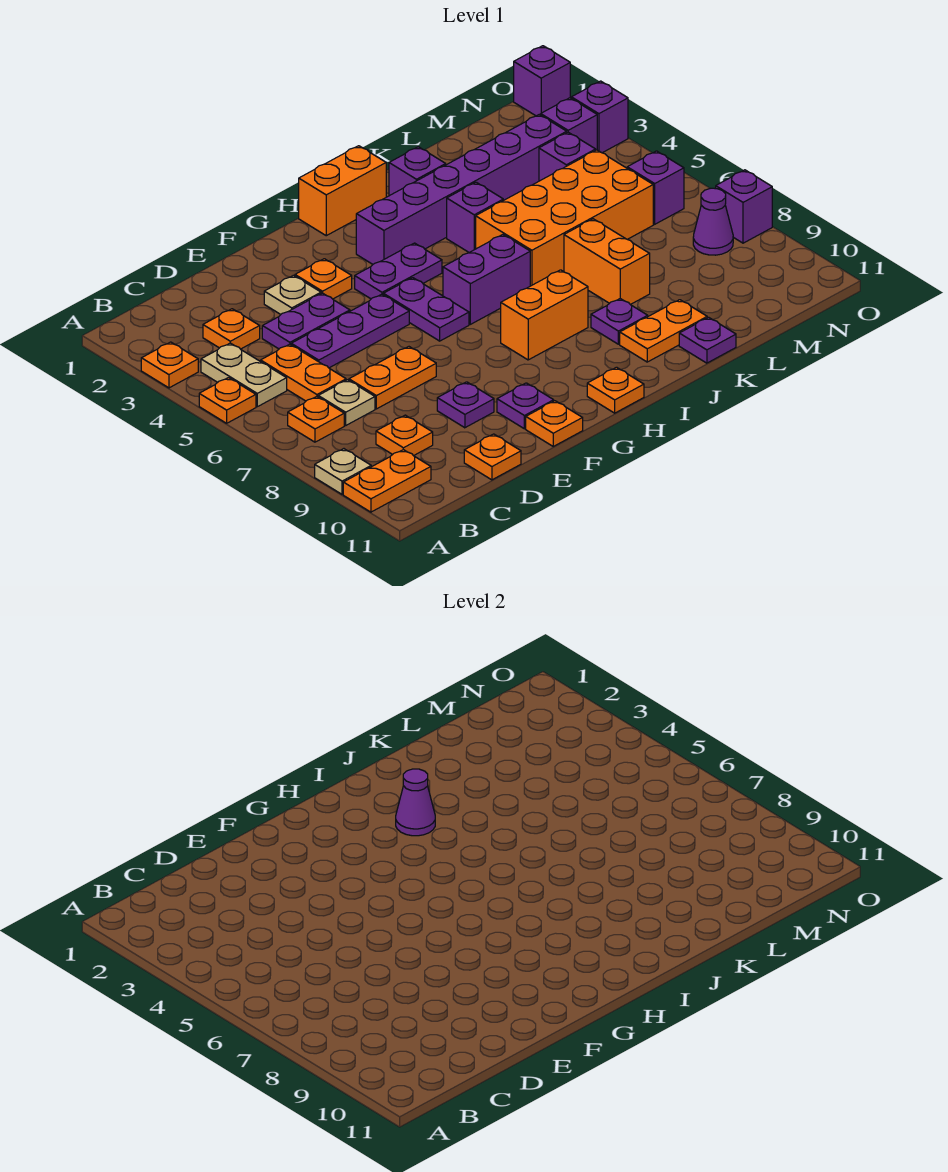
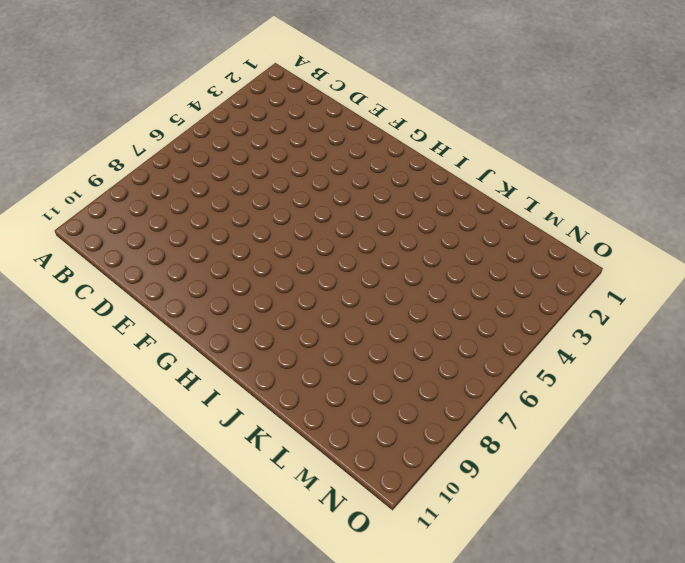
none -> orange 1x1 plate [141,342,198,388]
none -> orange 1x1 plate [199,378,256,423]
none -> tan 1x1 plate [315,449,371,494]
none -> orange 1x2 plate [343,450,431,512]

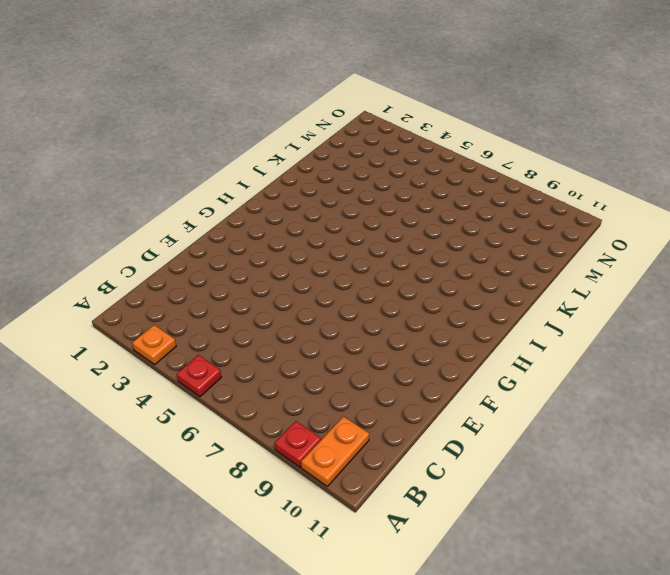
red 1x1 plate [177,355,221,397] -> orange 1x1 plate [199,378,256,423]
red 1x1 plate [275,421,321,467] -> tan 1x1 plate [315,449,371,494]
none -> tan 1x2 plate [201,343,287,407]
none -> orange 1x1 plate [288,396,344,442]
none -> orange 1x1 plate [203,309,260,349]
none -> orange 1x2 plate [261,344,346,401]

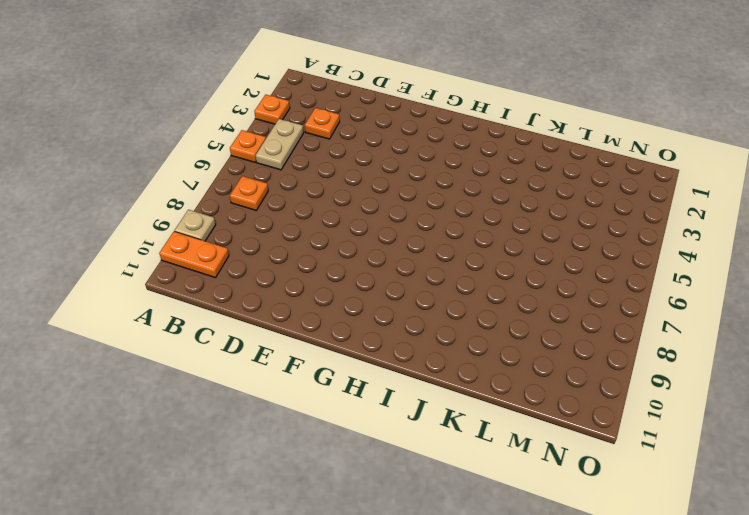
none -> orange 1x2 plate [261,344,346,401]
none -> tan 1x1 plate [318,380,375,425]
none -> orange 1x1 plate [376,415,433,456]
none -> purple 1x2 plate [262,293,350,349]

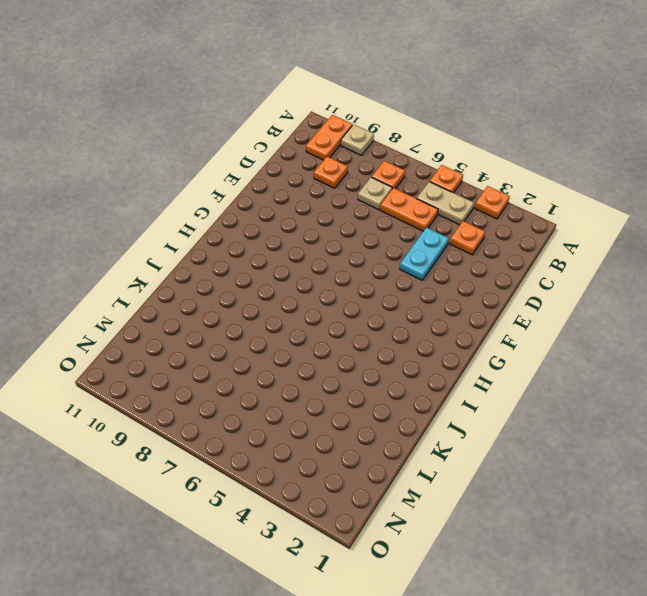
cyan 1x2 plate [400,227,449,280] -> purple 1x2 plate [262,293,350,349]
none -> purple 1x3 plate [291,294,409,368]
none -> orange 1x2 plate [349,347,436,409]
none -> orange 1x1 plate [464,434,521,480]
none -> tan 1x1 plate [264,275,321,314]

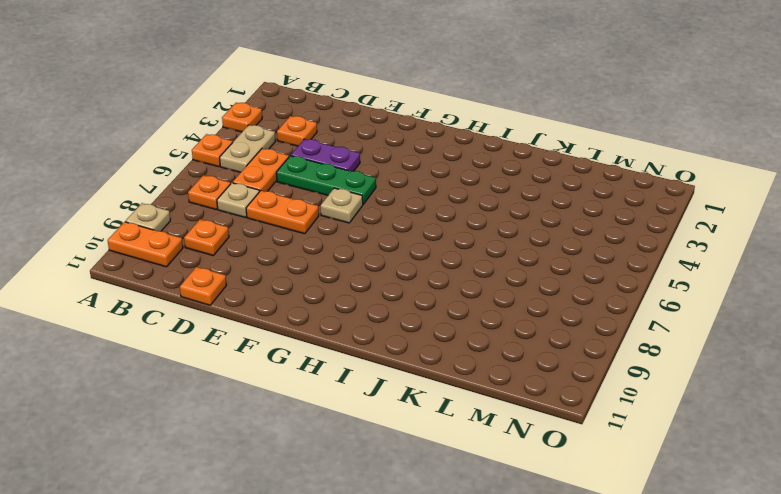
green 1x3 plate [276,156,376,204] -> purple 1x3 plate [291,294,409,368]
tan 1x1 plate [321,188,363,223] -> tan 1x1 plate moved to [264,275,321,314]
none -> purple 1x1 plate [437,382,494,428]
none -> orange 1x1 plate [295,259,352,299]
none -> purple 1x1 plate [497,383,554,429]
none -> orange 1x1 plate [526,401,583,446]

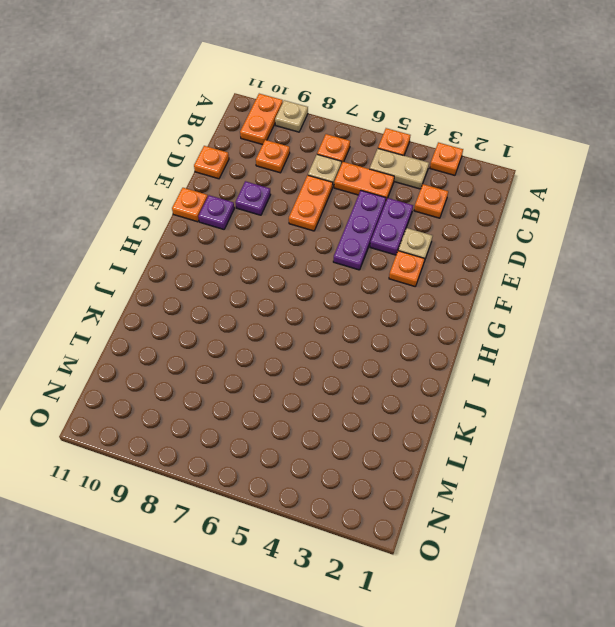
none -> purple 1x2 plate [355,243,442,299]
none -> purple 1x2 plate [383,278,469,341]
none -> orange 1x2 brick [299,146,386,236]
none -> purple 1x6 brick [356,115,567,264]

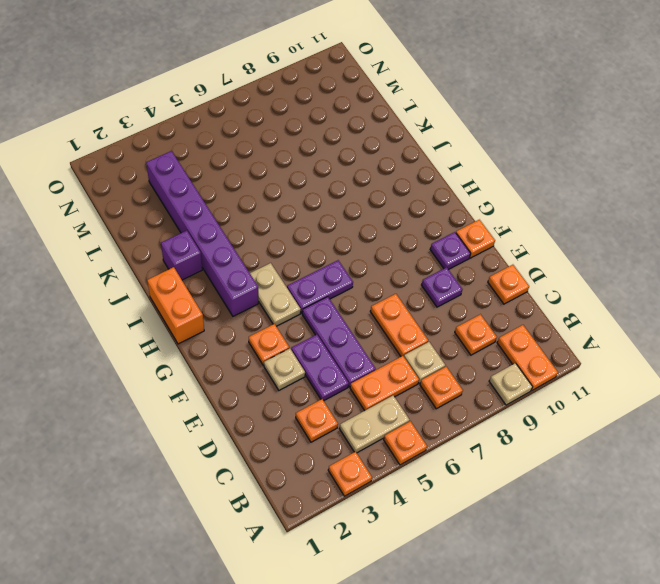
tan 1x2 plate [250,263,301,326] -> purple 1x2 plate [355,243,442,299]
none -> purple 1x2 brick [443,235,530,324]
none -> orange 1x2 brick [501,270,588,360]
none -> orange 1x1 plate [587,367,644,413]
none -> purple 1x1 brick [447,182,503,252]

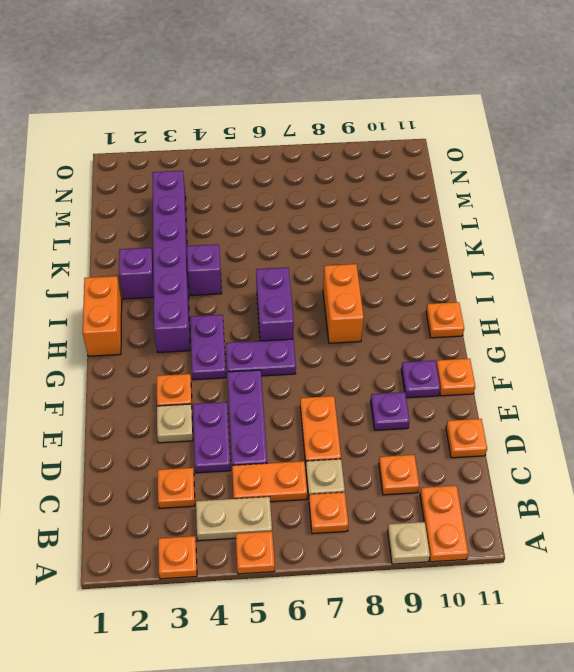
none -> orange 2x4 brick [476,150,653,286]
none -> purple 1x1 plate [591,299,648,344]
none -> orange 1x2 plate [620,300,707,362]
none -> orange 1x2 brick [564,219,650,305]

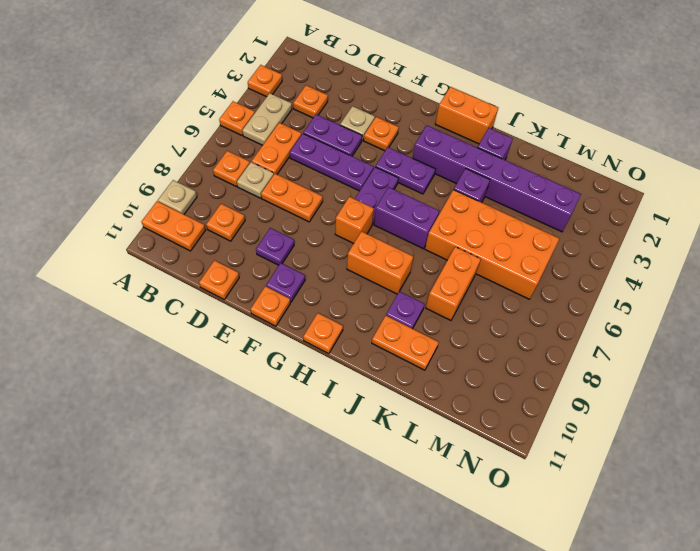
orange 1x1 brick [335,197,374,244] -> none
none -> purple 1x1 plate [679,317,736,363]
none -> purple 1x1 brick [539,132,596,181]
none -> purple 1x1 brick [541,98,597,150]
none -> purple 1x1 brick [627,151,684,224]

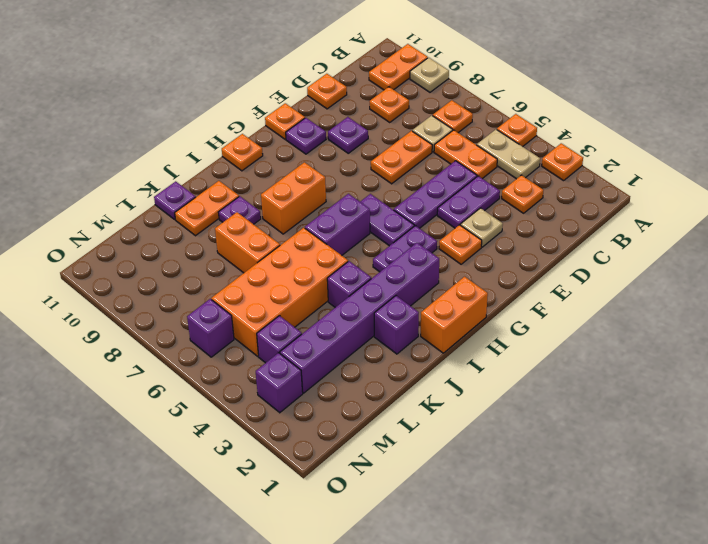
none -> purple 1x1 cone [693,188,733,255]
none -> purple 1x1 brick [514,46,570,116]
none -> purple 1x1 brick [571,81,628,153]
none -> purple 1x1 brick [716,170,772,243]

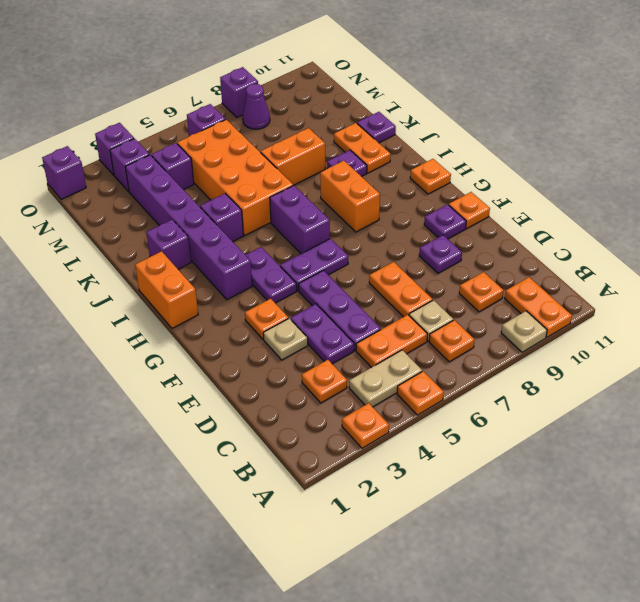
none -> orange 1x1 plate [464,434,521,480]
none -> purple 1x1 cone [396,769,435,836]

